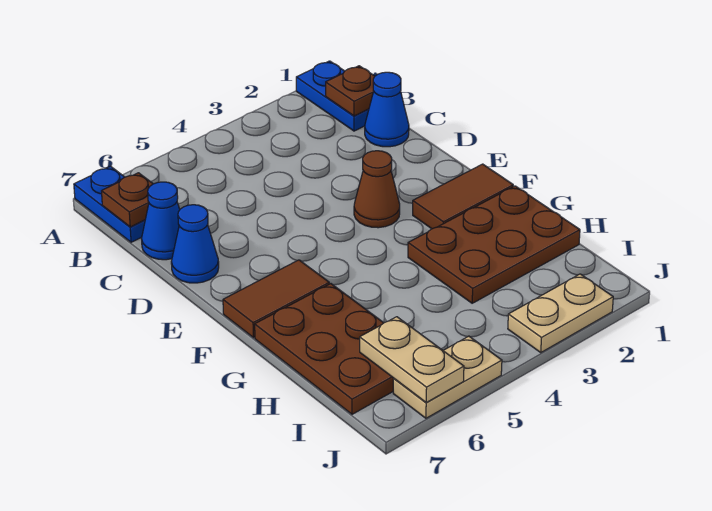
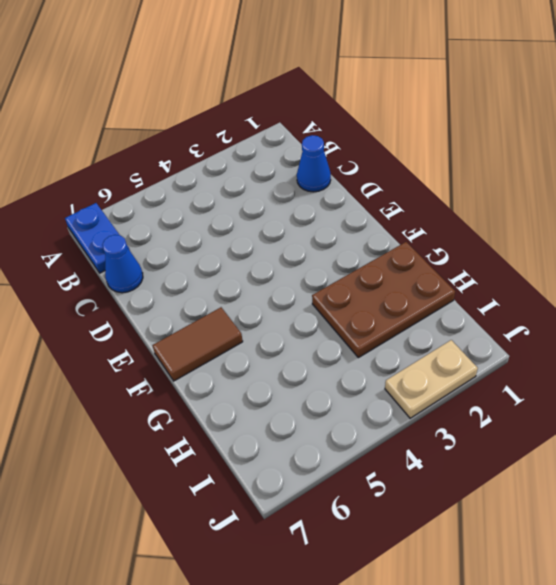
none -> blue 1x2 plate [296,61,369,131]
none -> blue 1x1 cone [171,205,219,283]
none -> brown 1x1 cone [354,151,400,228]

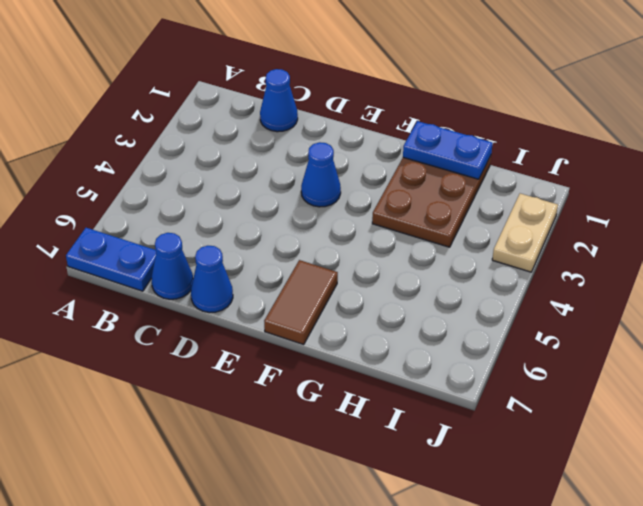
blue 1x1 cone [301,142,341,207] -> brown 1x1 cone [354,151,400,228]
blue 1x2 plate [403,121,493,179] -> blue 1x2 plate moved to [296,61,369,131]
none -> brown 1x2 tile [413,164,513,229]
none -> brown 2x3 plate [255,284,394,414]
none -> tan 1x2 plate [393,336,502,418]

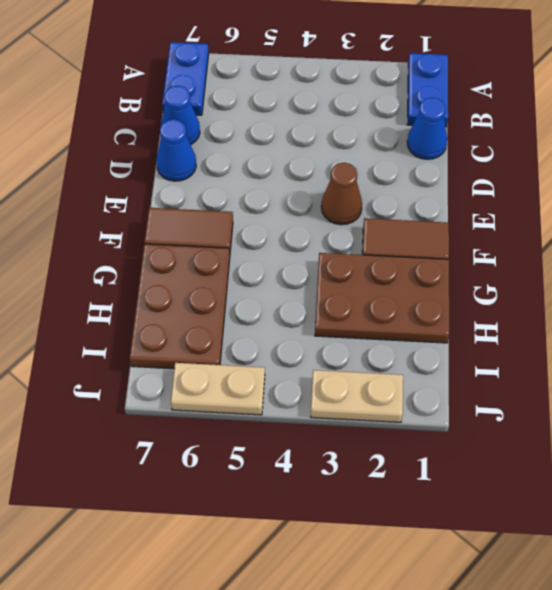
none -> brown 1x1 plate [326,66,375,116]
none -> brown 1x1 plate [102,173,153,227]
none -> tan 1x2 plate [360,317,464,402]

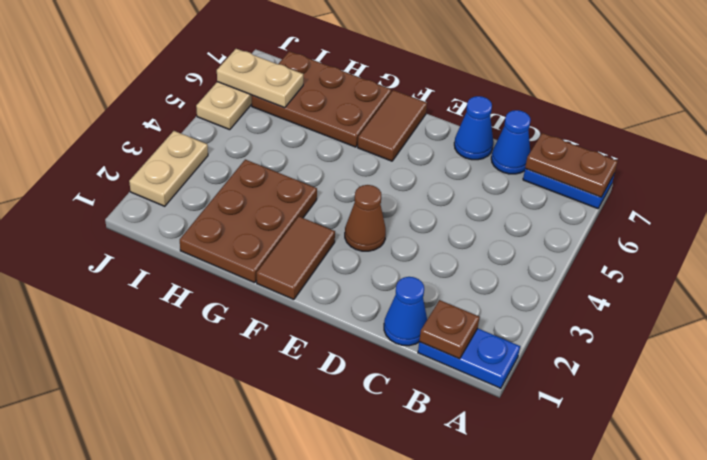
brown 1x2 plate [525,133,618,197] -> brown 1x1 plate [102,173,153,227]

